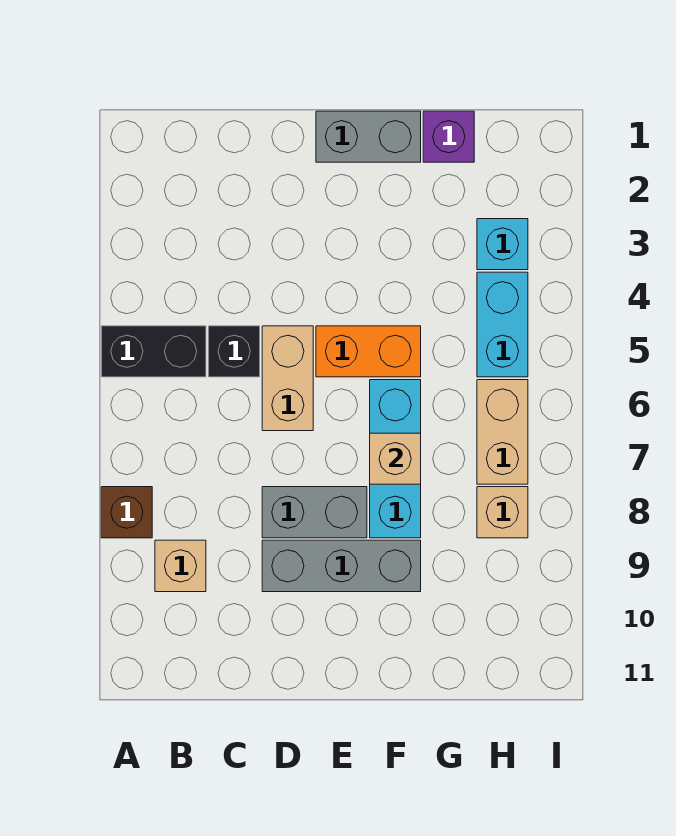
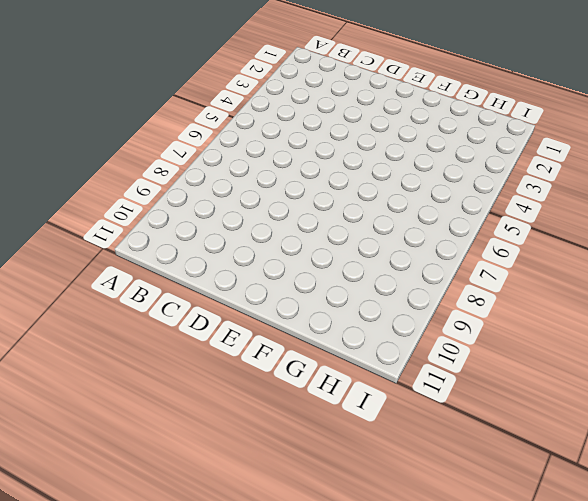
none -> black 1x2 brick [101,326,206,377]
none -> brown 1x1 brick [101,487,152,538]
none -> tan 1x1 brick [155,540,206,592]

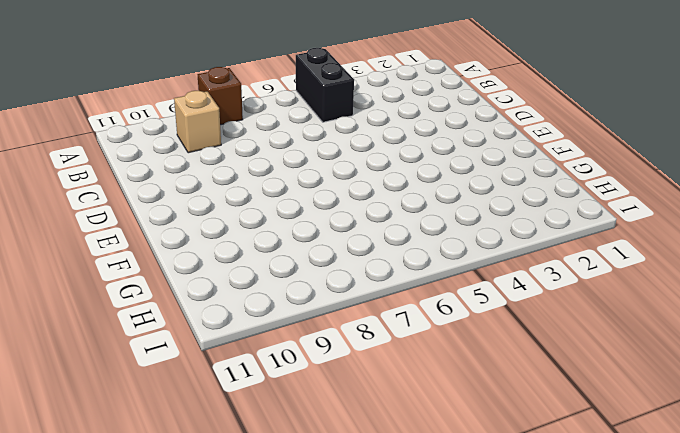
none -> black 1x1 brick [209,326,260,377]
none -> tan 1x2 brick [262,326,313,431]
none -> grey 1x2 brick [262,487,367,538]

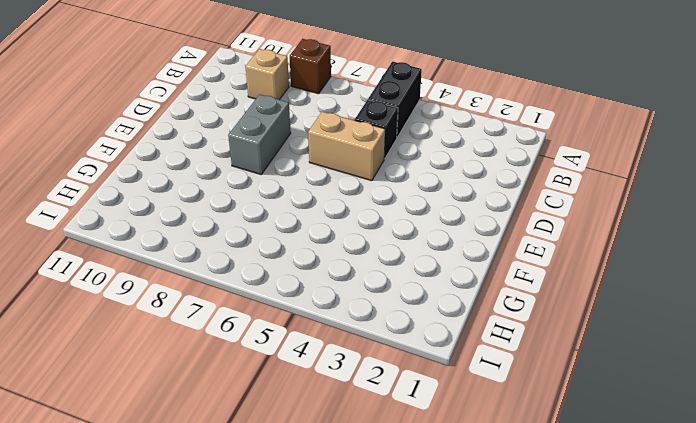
none -> grey 1x3 brick [262,540,421,592]
none -> grey 1x2 brick [316,111,421,162]
none -> orange 1x2 brick [316,326,421,377]

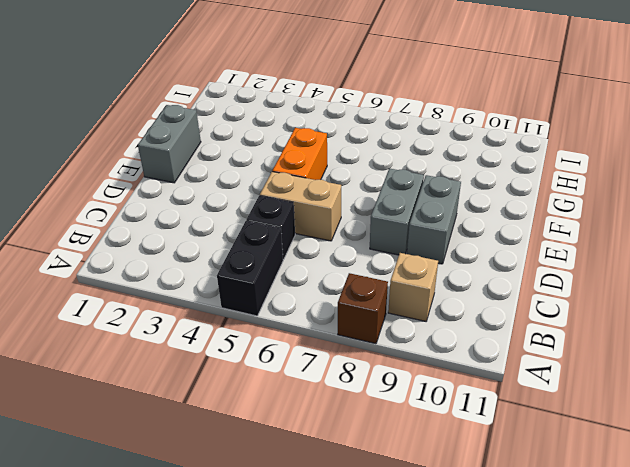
grey 1x2 brick [407,175,461,264] -> grey 1x3 brick [262,540,421,592]
none -> cyan 1x3 brick [370,380,421,538]
none -> purple 1x1 brick [423,111,474,162]
none -> cyan 1x1 brick [477,219,528,270]

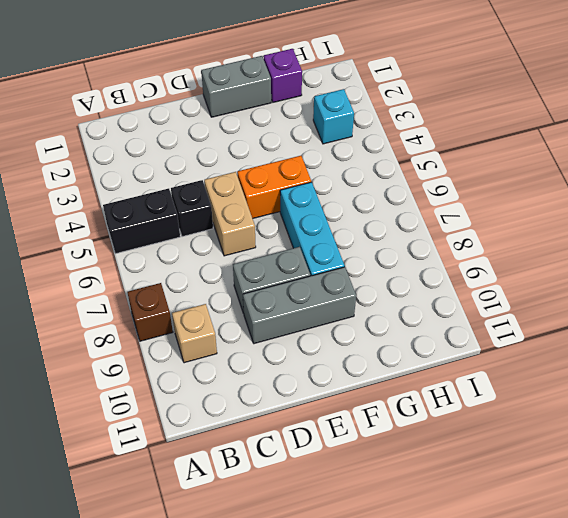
none -> cyan 1x2 brick [477,272,528,377]
none -> tan 1x2 brick [477,380,528,484]
none -> tan 1x1 brick [477,487,528,538]

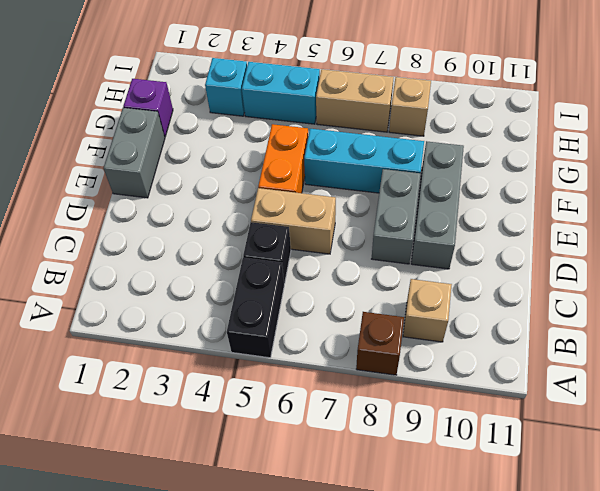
none -> tan 1x1 brick [370,433,421,484]

